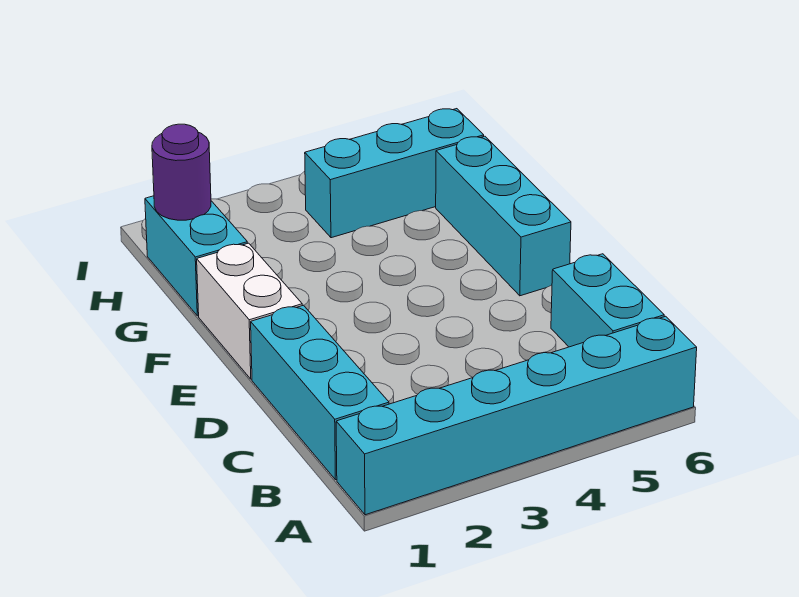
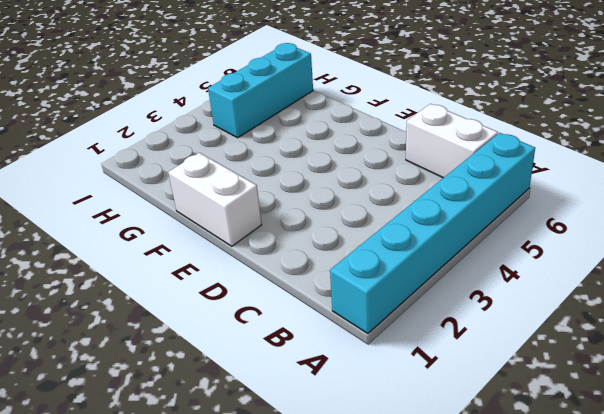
white 1x2 brick [406,104,498,178] -> cyan 1x2 brick [551,254,664,347]
none -> cyan 1x3 brick [251,305,389,480]
none -> cyan 1x3 brick [436,136,571,296]

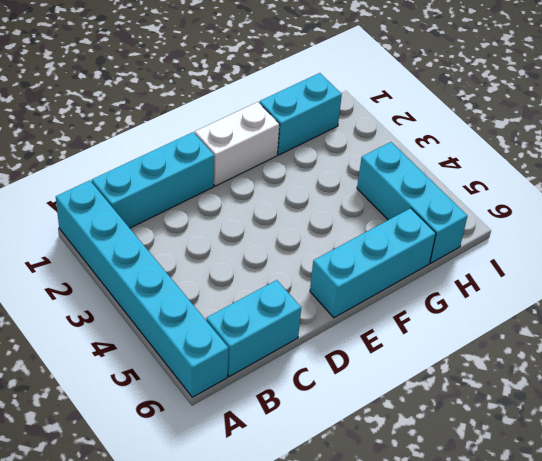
none -> purple 1x1 round brick [152,124,211,220]

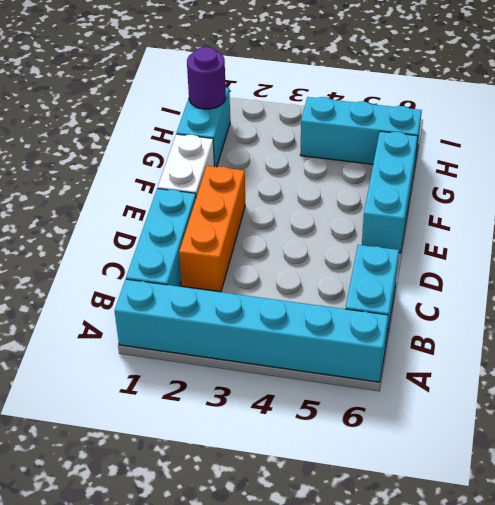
orange 1x3 brick [179,166,245,292] -> none

